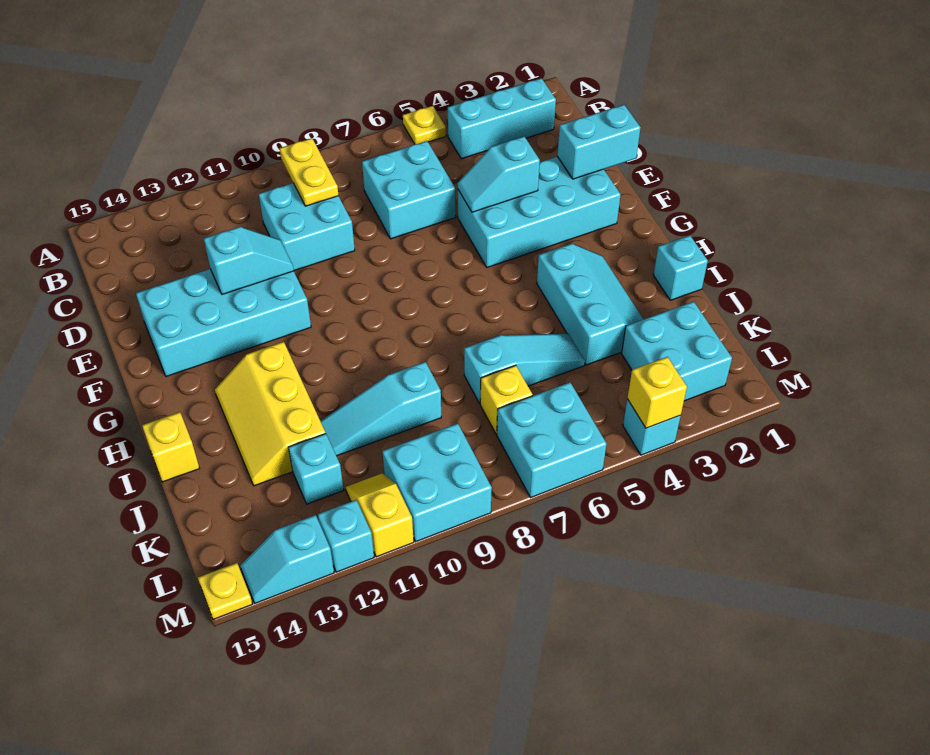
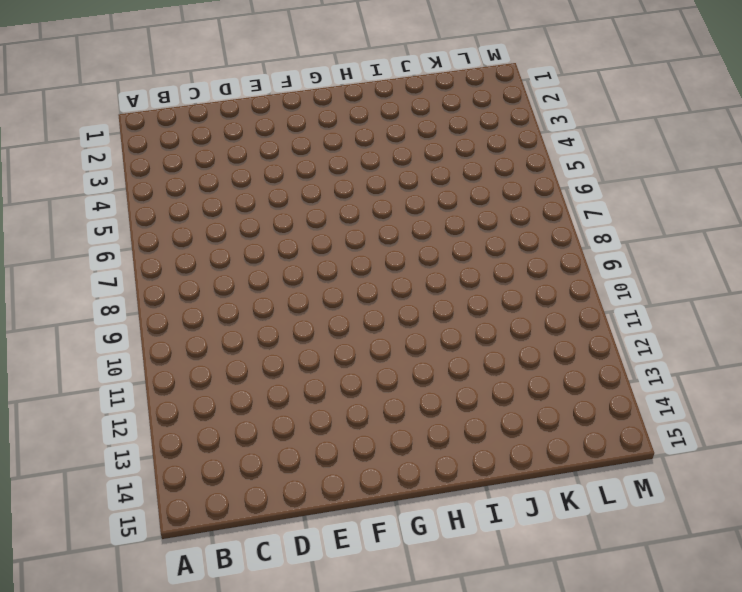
none -> yellow 1x1 plate [403,106,446,144]
none -> cyan 1x3 brick [448,78,556,159]
none -> cyan 2x2 brick [362,141,456,239]

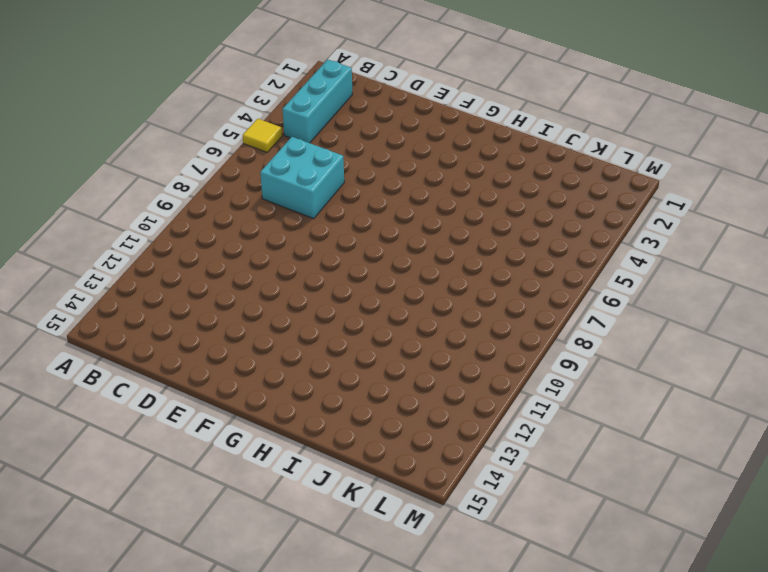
yellow 1x1 tile [243,119,282,152] -> yellow 1x1 plate [403,106,446,144]
none -> cyan 2x2 brick [259,183,355,271]
none -> cyan 2x4 brick [458,157,621,267]
none -> cyan 2x4 brick [136,269,311,376]

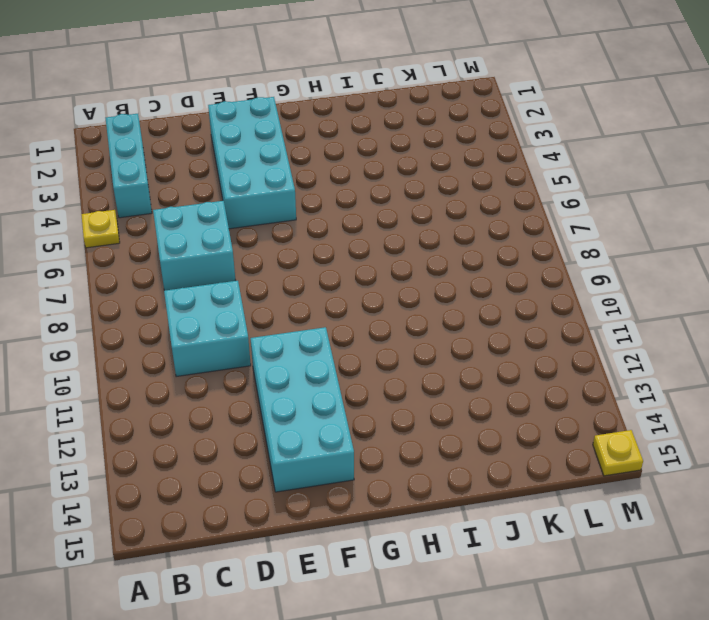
none -> cyan 2x3 slope [537,244,643,365]
none -> yellow 2x3 slope [215,342,326,486]
none -> cyan 1x1 brick [654,235,708,300]

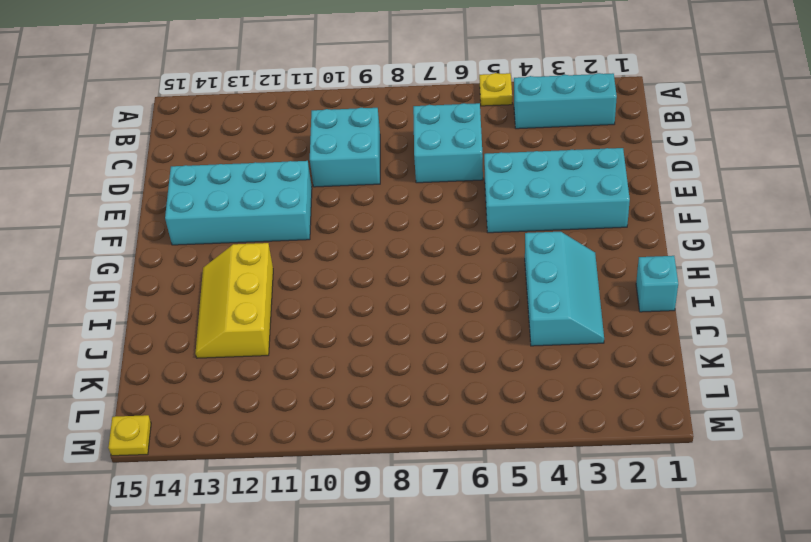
none -> yellow 1x1 brick [142,412,199,482]
none -> cyan 1x3 slope [464,334,585,403]
none -> cyan 1x3 slope [321,362,441,456]

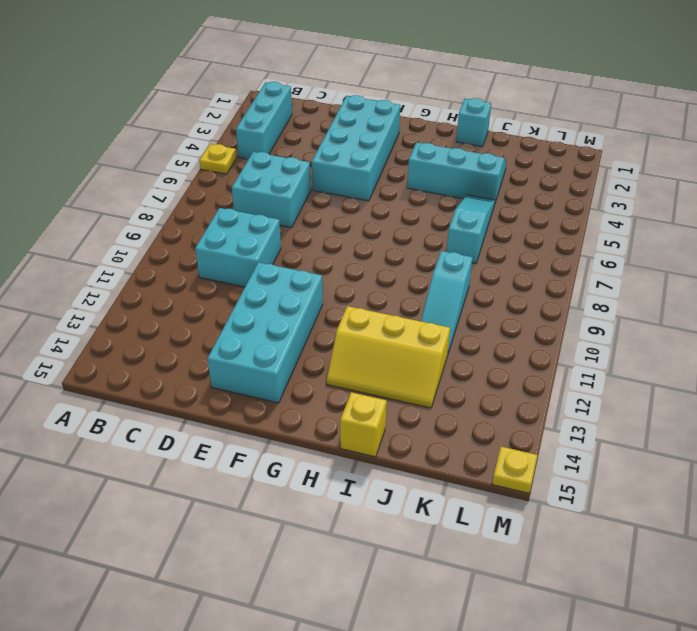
none -> cyan 2x2 brick [622,302,732,401]
none -> yellow 1x1 brick [480,365,532,434]
none -> cyan 1x1 brick [288,434,344,504]

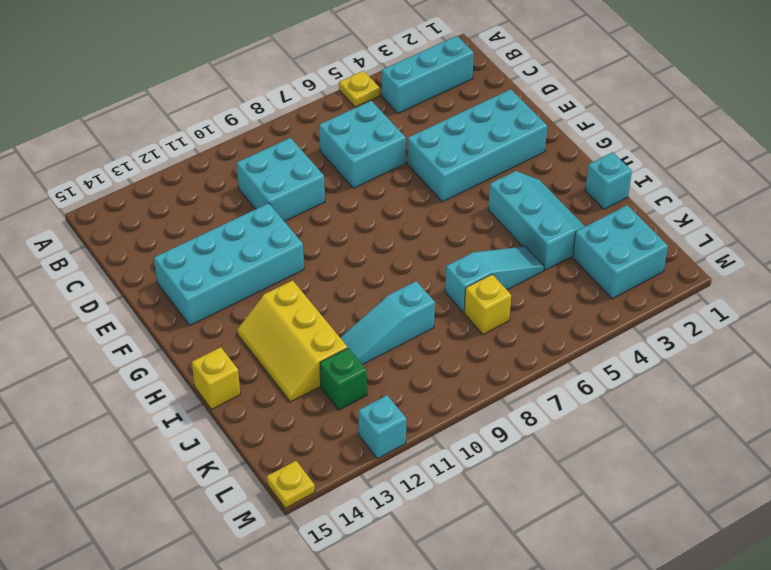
green 1x1 brick [320,348,367,410] -> cyan 1x1 brick [288,434,344,504]
none -> cyan 2x2 brick [497,382,607,498]
none -> cyan 2x2 brick [382,423,492,542]
none -> yellow 1x2 slope [346,473,414,557]

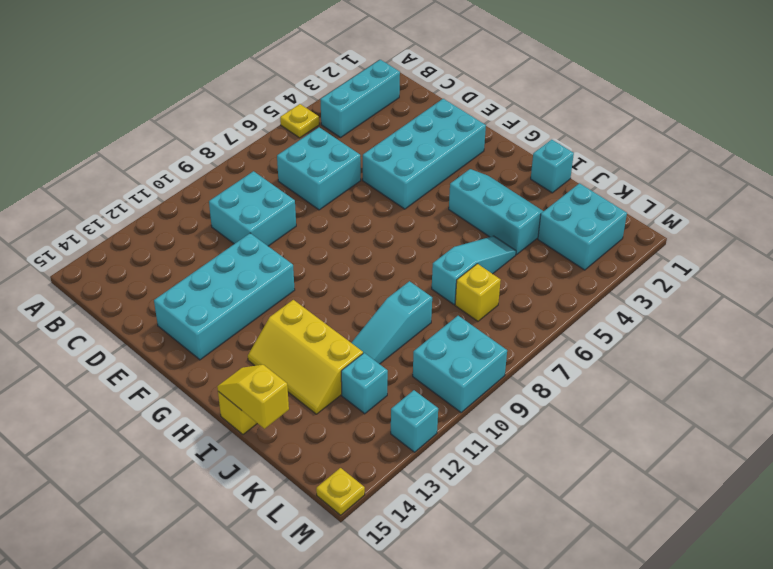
yellow 1x2 slope [217,365,289,429] -> yellow 1x2 slope moved to [346,473,414,557]
none -> cyan 2x2 brick [497,382,607,498]
none -> cyan 1x1 brick [623,399,681,455]
none -> cyan 1x2 slope [240,515,334,603]

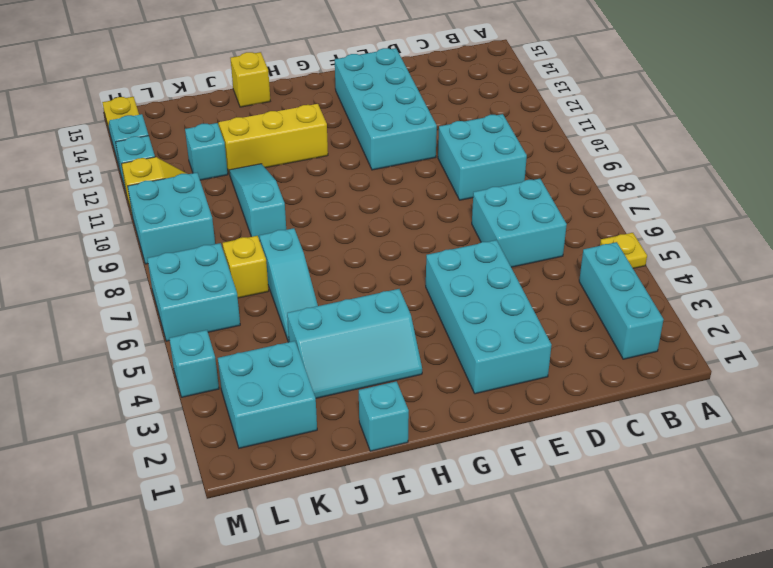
none -> yellow 1x2 plate [280,138,339,206]
none -> cyan 1x2 brick [557,105,641,179]
none -> cyan 1x2 slope [458,136,540,212]

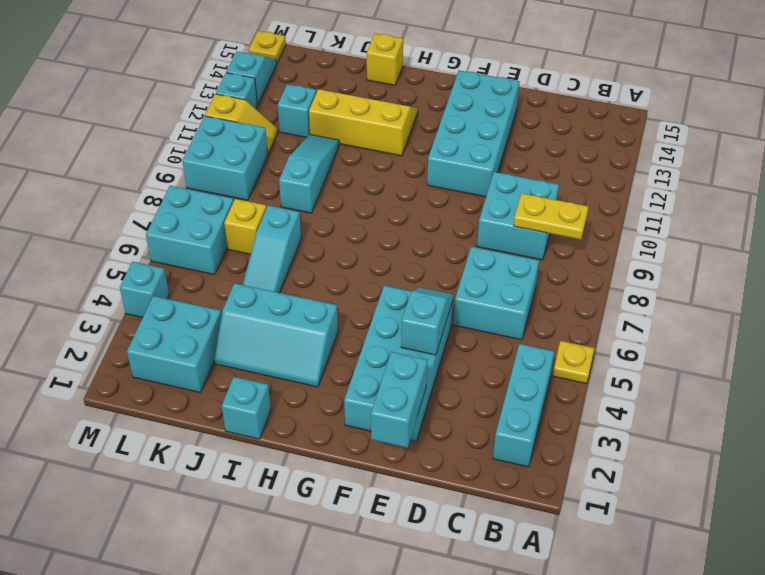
none -> cyan 1x2 slope [204,227,294,294]
none -> yellow 1x1 brick [627,357,687,428]

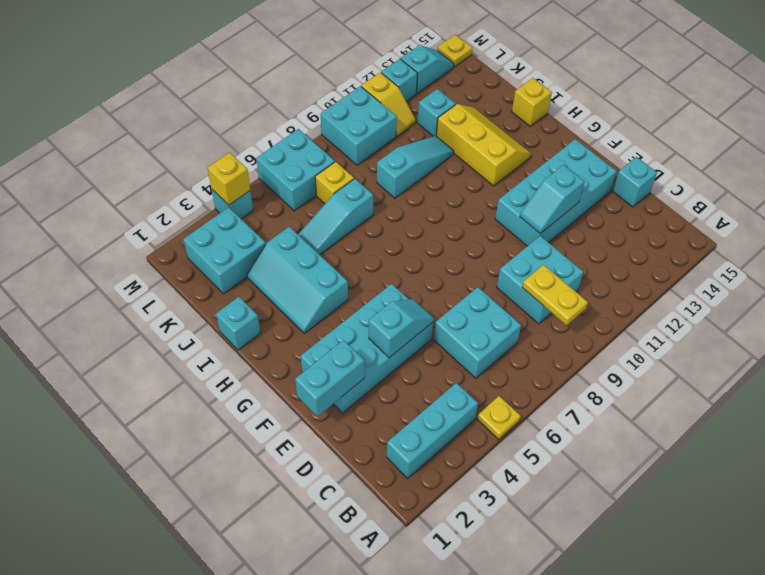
cyan 1x1 brick [613,157,657,207] -> none

